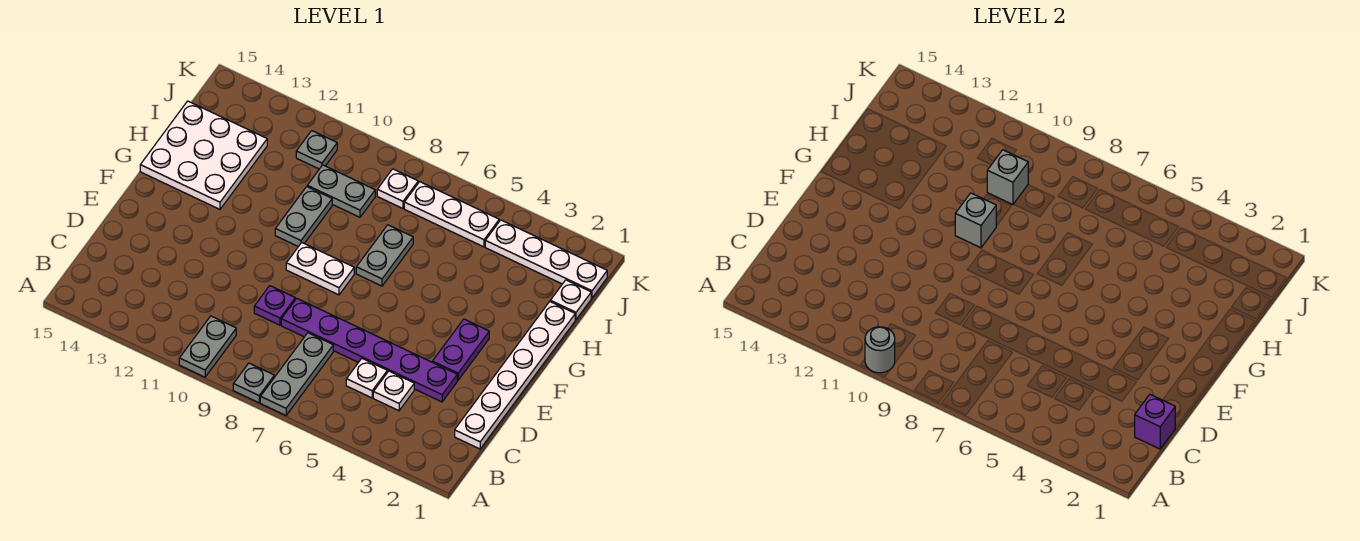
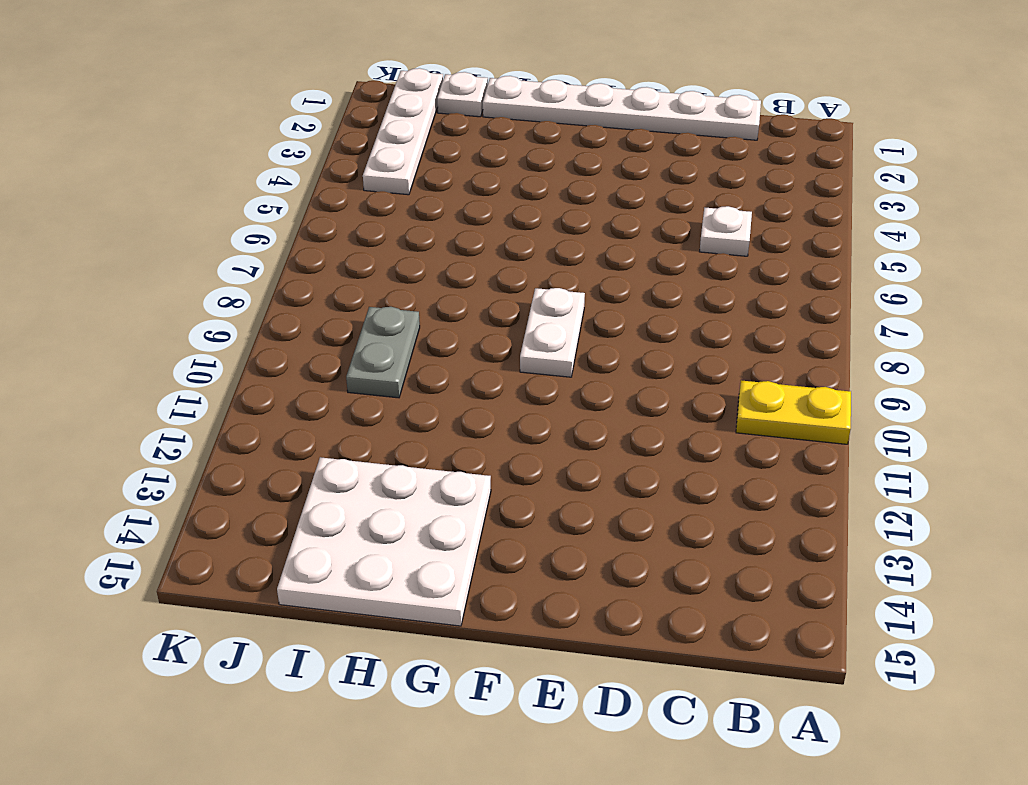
yellow 1x2 plate [736,380,851,444] -> grey 1x2 plate [179,316,236,377]
none -> grey 1x3 plate [260,333,333,415]
none -> grey 1x1 plate [233,363,274,403]
none -> white 1x1 plate [373,371,414,411]

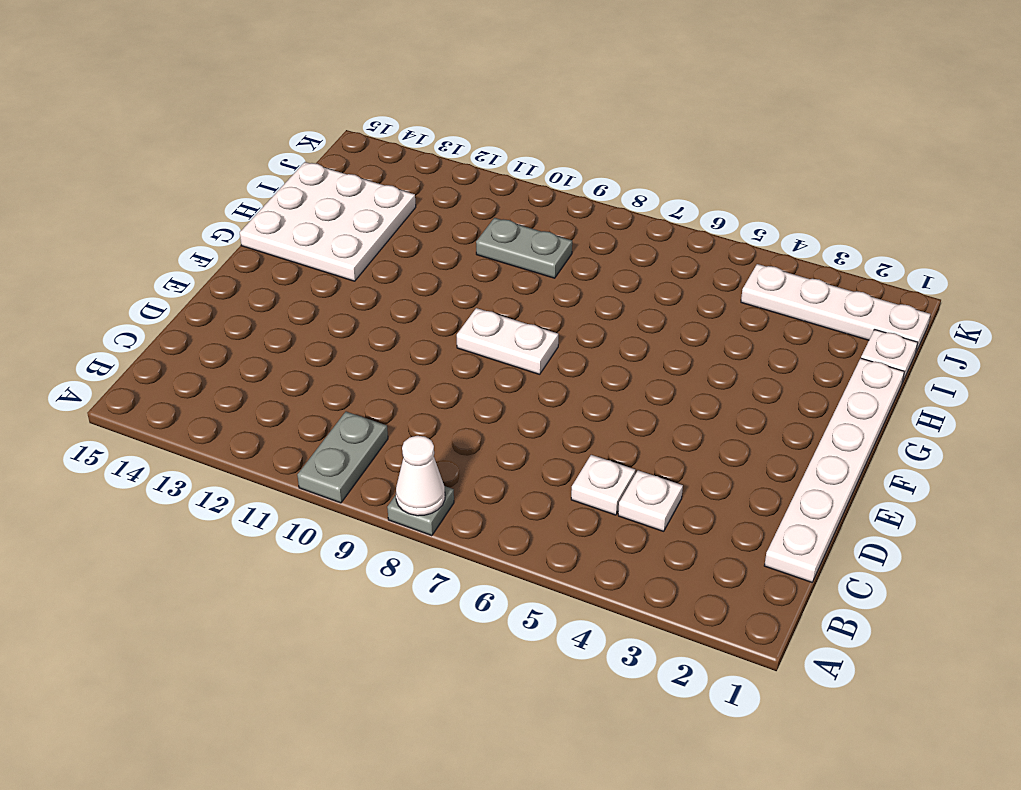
white 1x1 cone [396,436,445,516] -> none
none -> grey 1x3 plate [260,333,333,415]
none -> purple 1x6 plate [281,299,457,402]
none -> purple 1x1 plate [254,286,295,325]

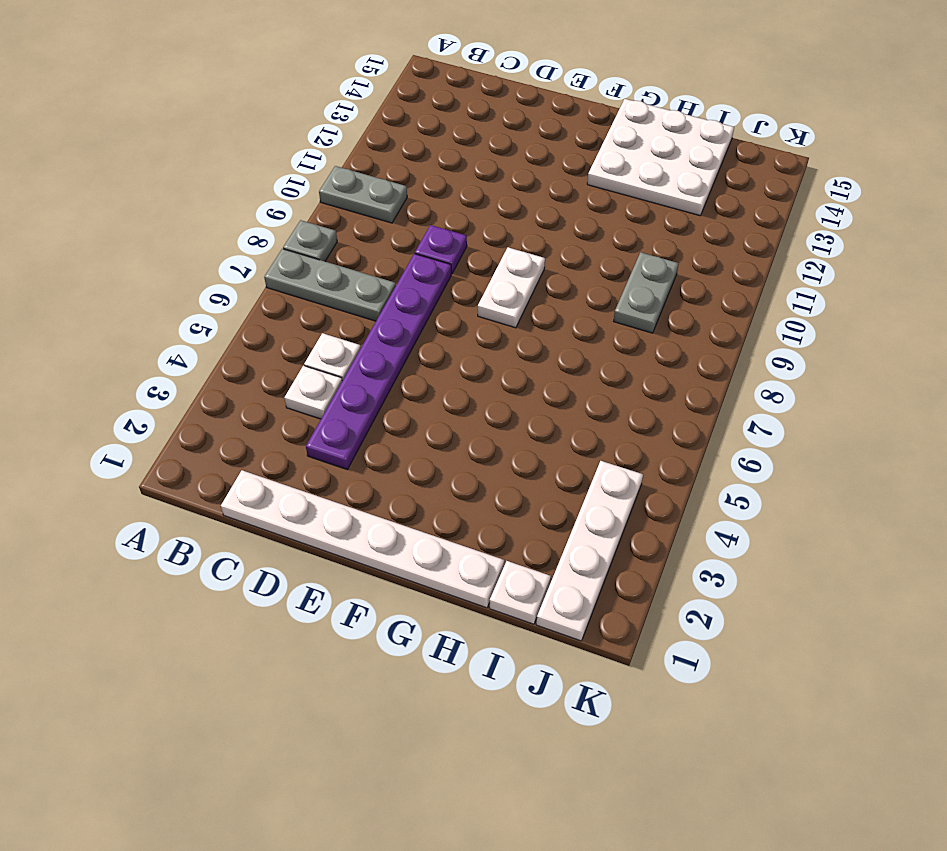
none -> purple 1x2 plate [432,319,489,380]
none -> grey 1x2 plate [356,225,413,286]
none -> grey 1x2 plate [275,187,332,247]

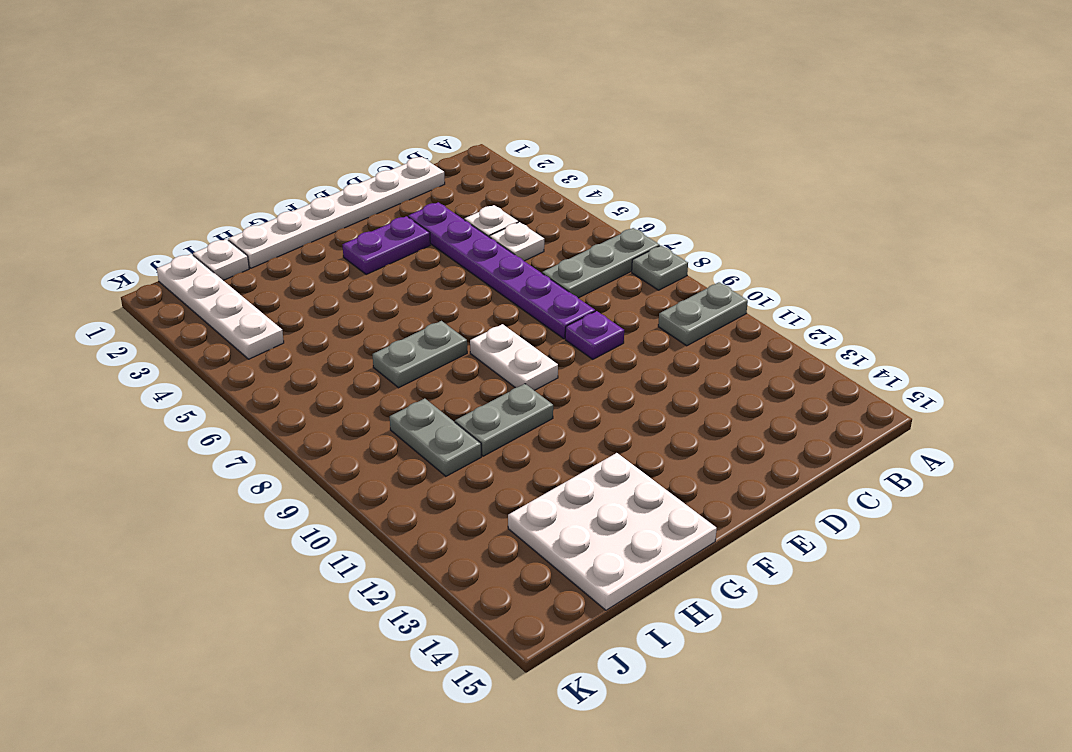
none -> white 1x3 plate [404,182,499,247]
none -> white 1x1 plate [377,169,418,209]
none -> grey 1x1 plate [296,131,337,169]

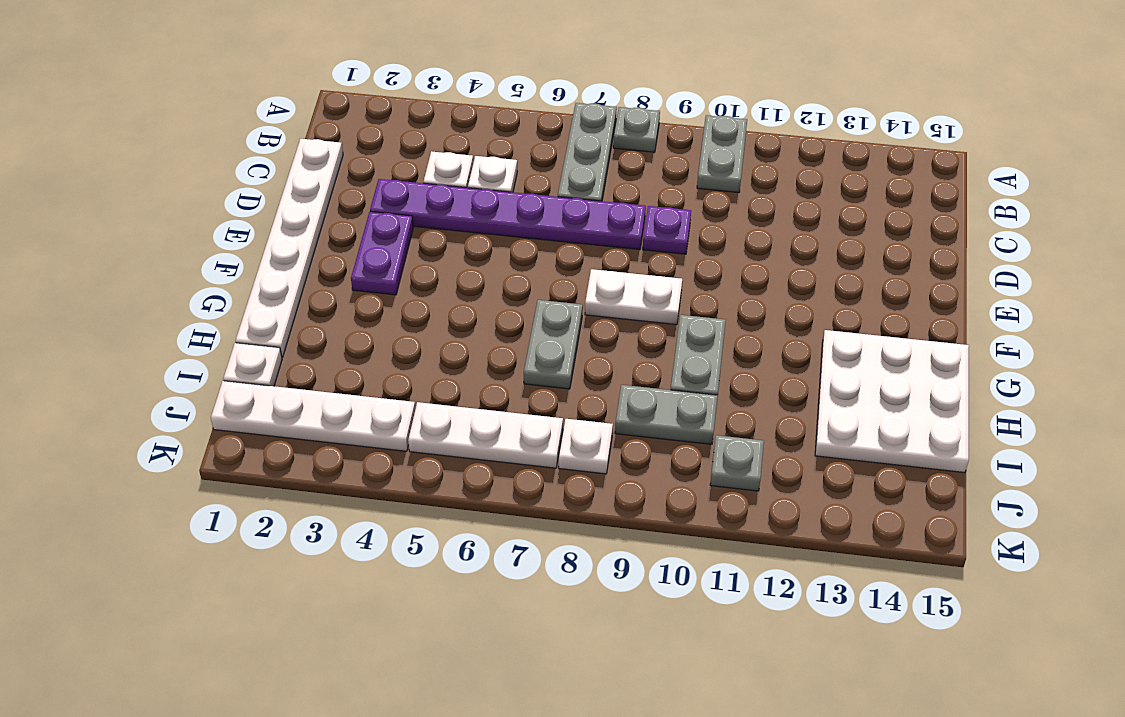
none -> grey 1x1 round brick [865,327,895,373]
none -> purple 1x1 brick [1135,395,1175,449]
none -> grey 1x1 brick [955,193,996,248]

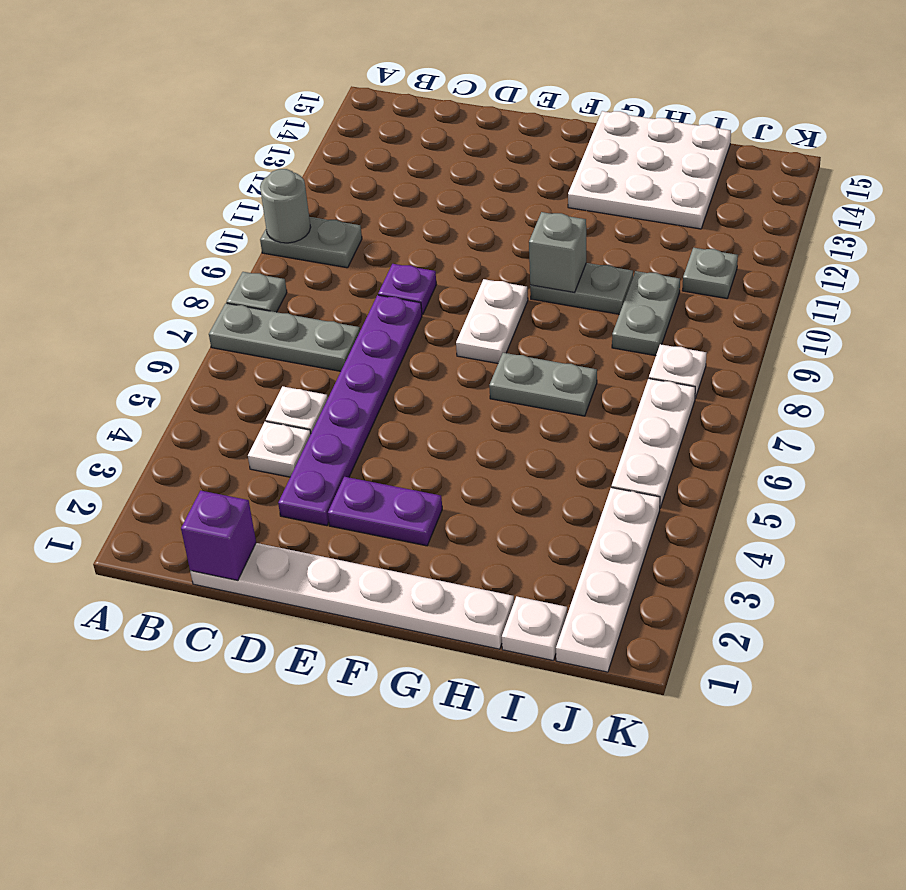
none -> grey 1x1 brick [987,150,1028,205]

